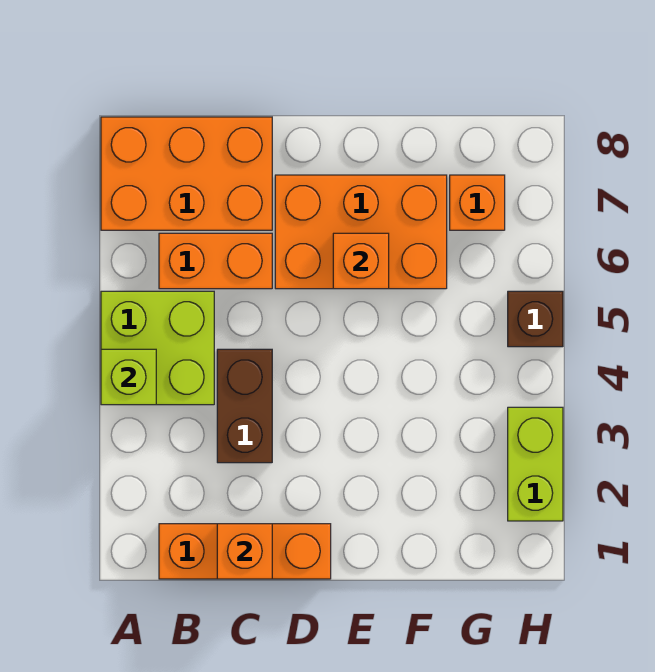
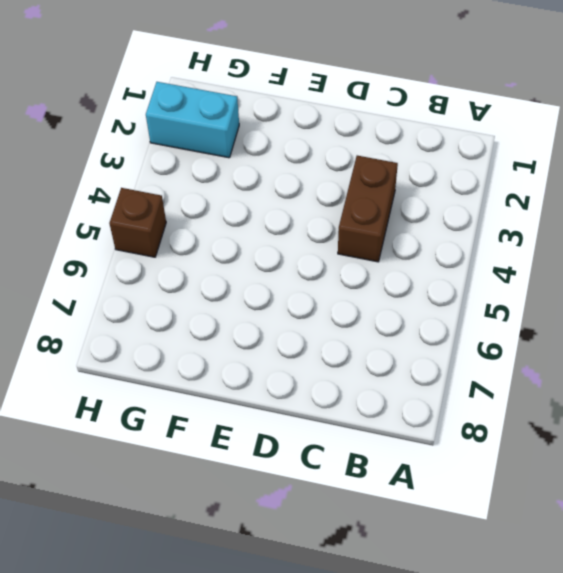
cyan 1x2 brick [146,82,239,158] -> lime 1x2 brick [508,407,563,521]
none -> lime 2x2 brick [101,291,214,405]
none -> orange 2x3 brick [101,117,272,230]
none -> orange 1x3 brick [159,524,331,579]

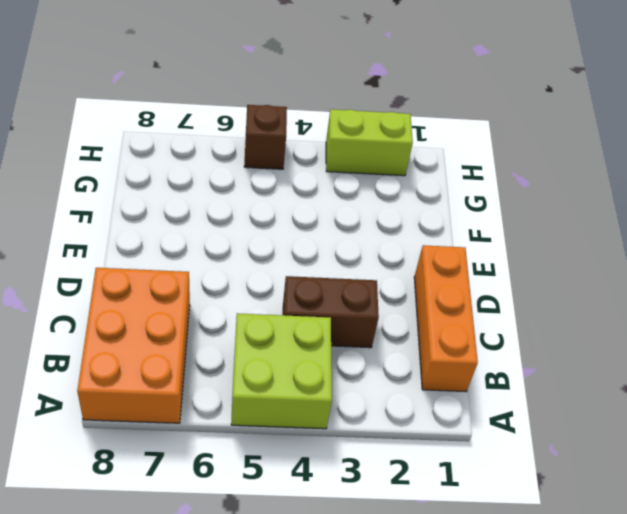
none -> orange 1x2 brick [159,233,272,289]
none -> orange 2x3 brick [275,175,447,289]
none -> orange 1x1 brick [450,175,505,230]

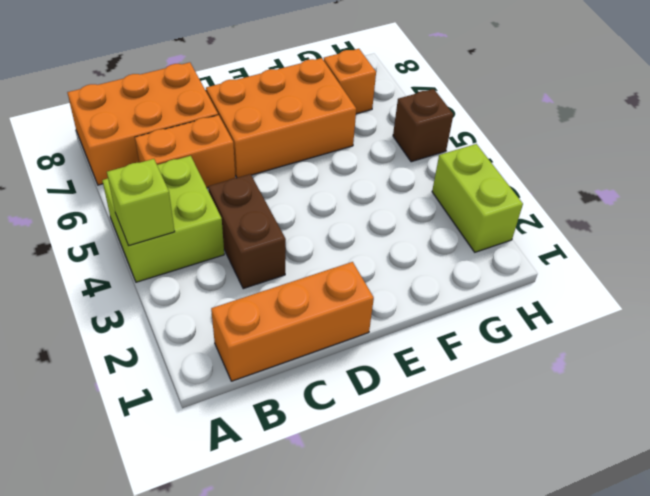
none -> orange 1x1 brick [217,524,272,579]
none -> orange 1x1 brick [333,233,389,289]

